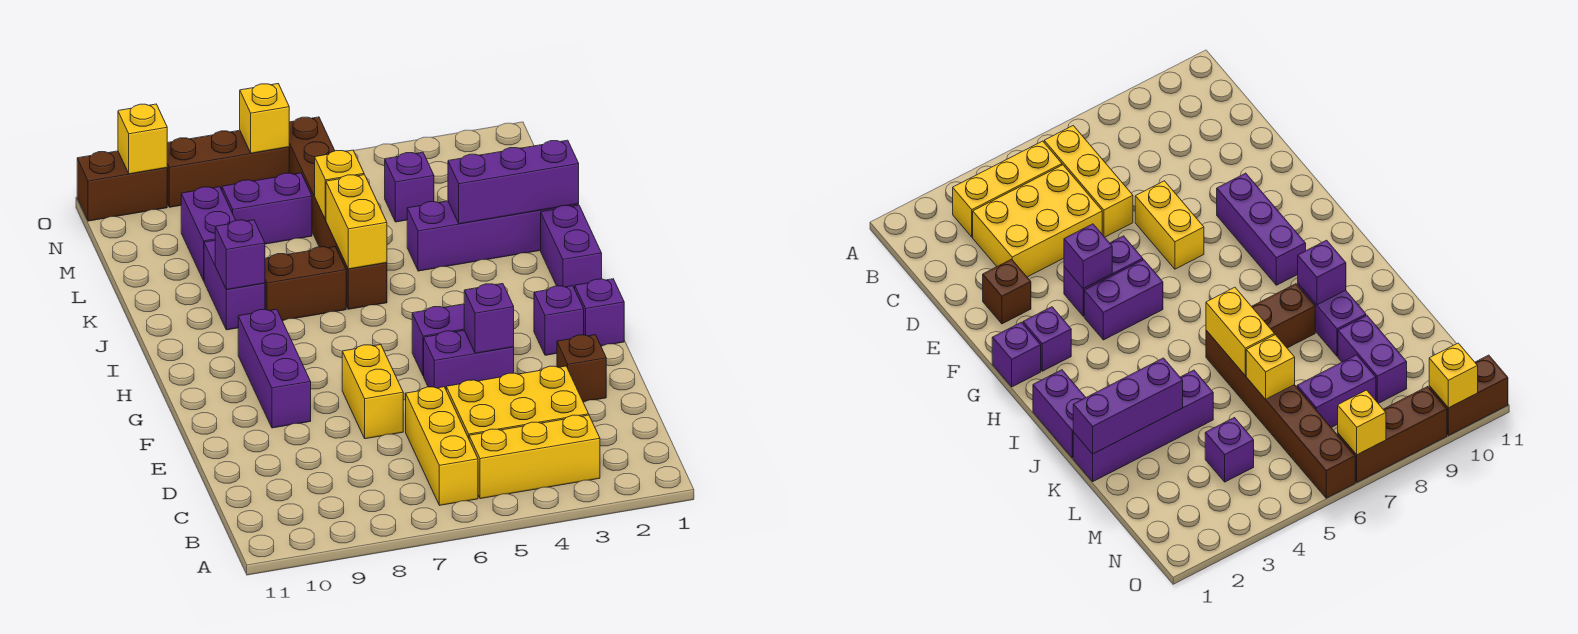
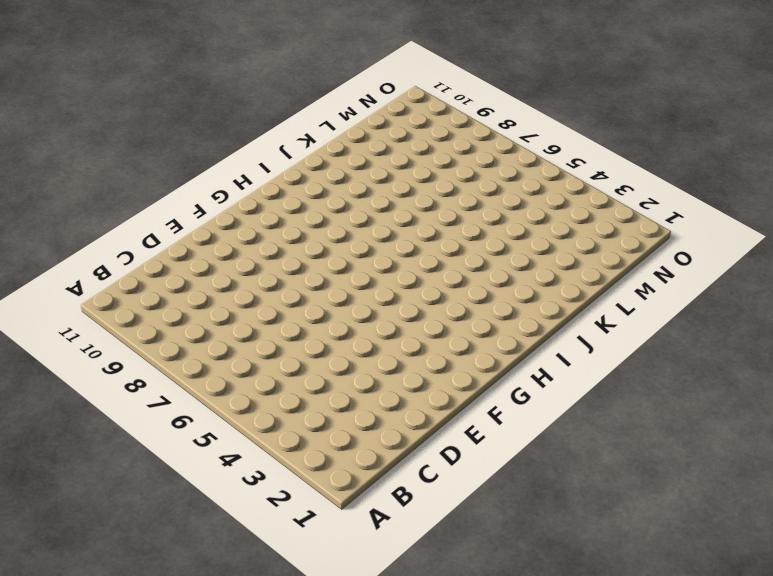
none -> yellow 1x3 brick [469,415,600,499]
none -> yellow 1x3 brick [406,387,478,505]
none -> yellow 2x3 brick [446,366,589,438]

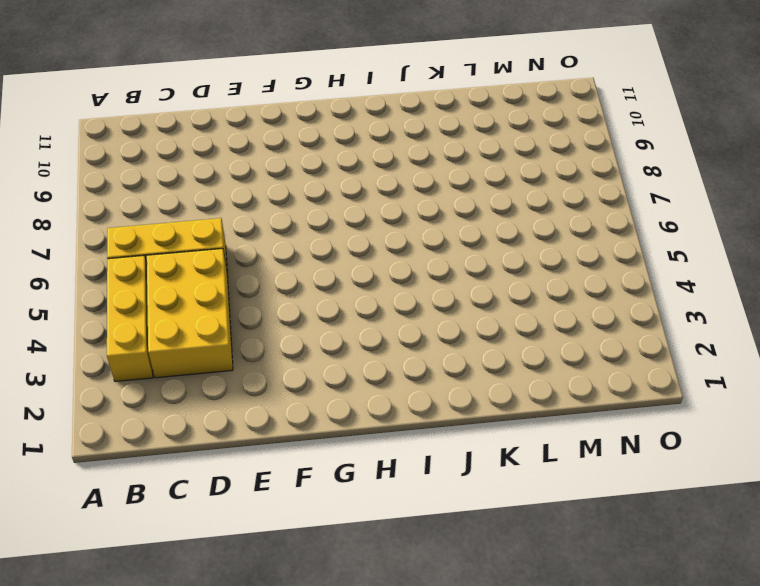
none -> brown 1x1 brick [557,335,606,402]
none -> yellow 1x2 brick [342,345,403,439]
none -> purple 1x2 brick [424,331,514,389]

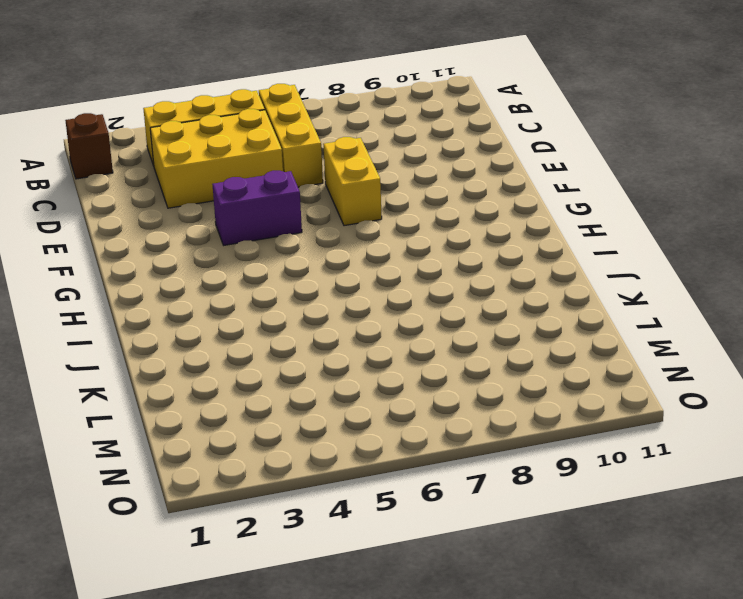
brown 1x1 brick [65,113,113,179] -> brown 1x1 brick moved to [557,335,606,402]
none -> purple 1x3 brick [238,309,311,428]
none -> purple 1x1 brick [575,279,624,346]
none -> purple 1x1 brick [534,286,584,355]

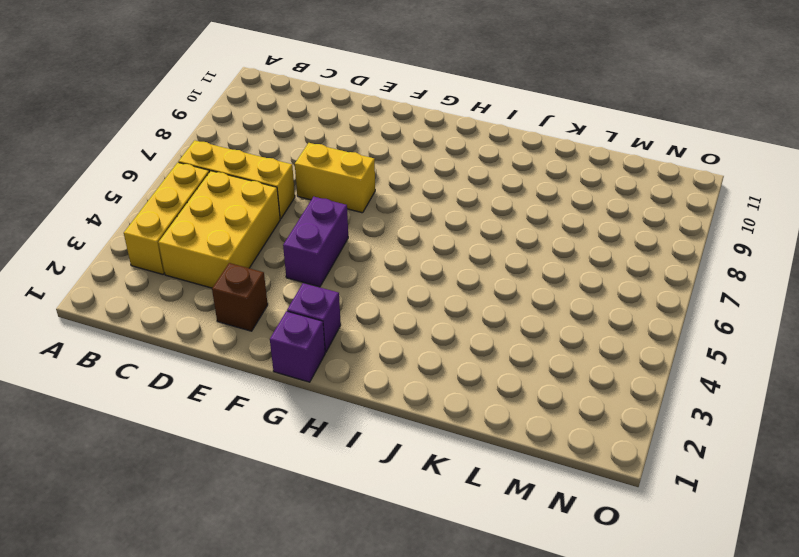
none -> purple 1x3 brick [238,309,311,428]
none -> purple 1x2 brick [412,304,464,376]
none -> purple 1x2 brick [541,205,602,289]

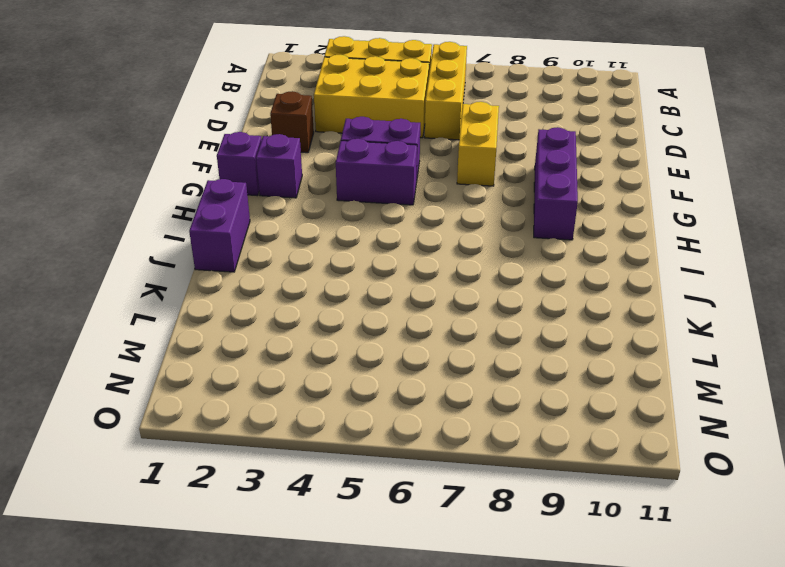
none -> brown 1x6 brick [289,117,387,309]
none -> brown 1x2 brick [265,247,346,321]
none -> purple 1x2 brick [204,240,265,330]

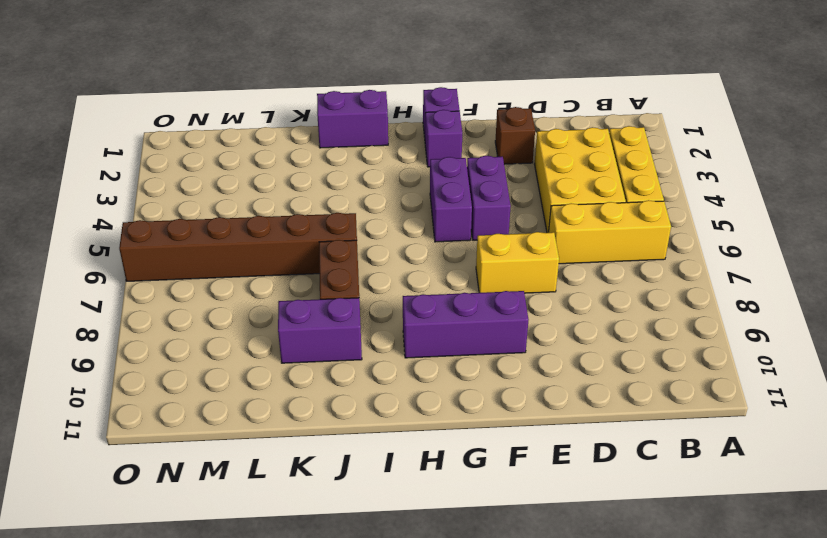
none -> purple 1x4 brick [407,201,579,271]
none -> purple 1x2 brick [181,187,236,281]
none -> purple 1x1 brick [385,152,434,222]

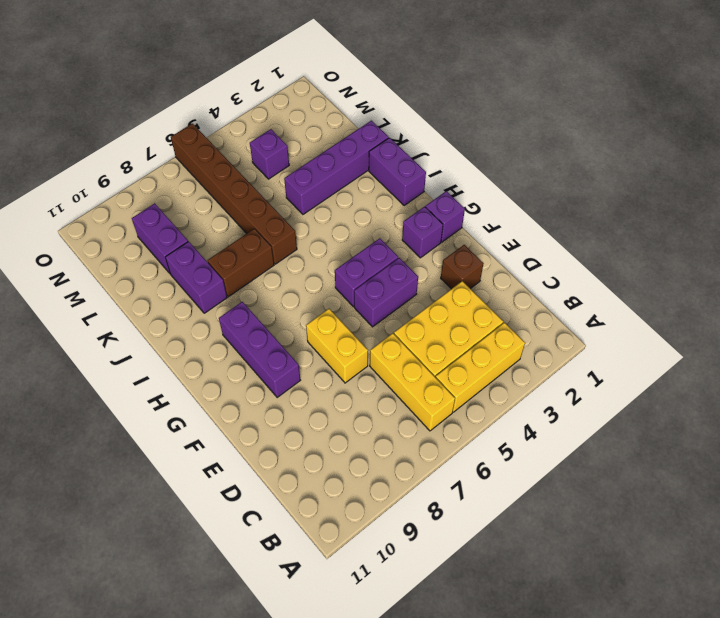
none -> purple 1x2 brick [222,173,312,244]
none -> brown 1x3 brick [167,130,289,207]
none -> brown 1x2 brick [77,151,167,221]

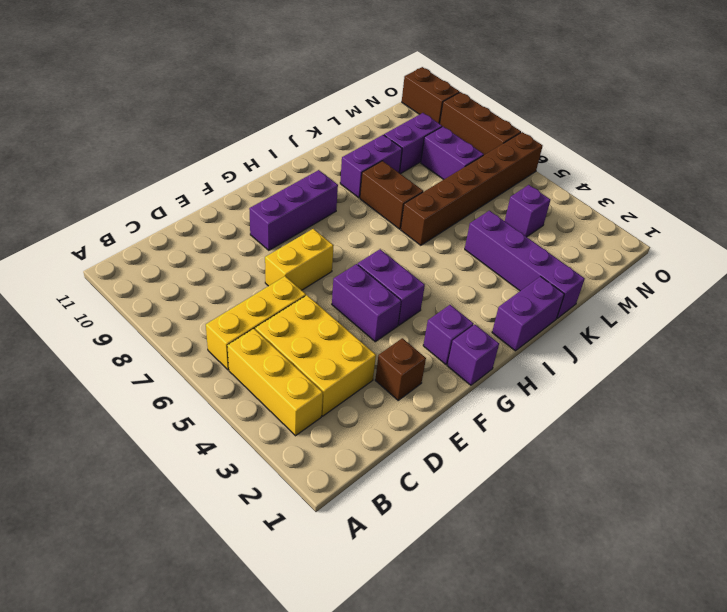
none -> purple 1x1 brick [464,284,514,353]
none -> yellow 1x2 brick [326,175,387,269]
none -> purple 1x1 brick [215,220,265,290]

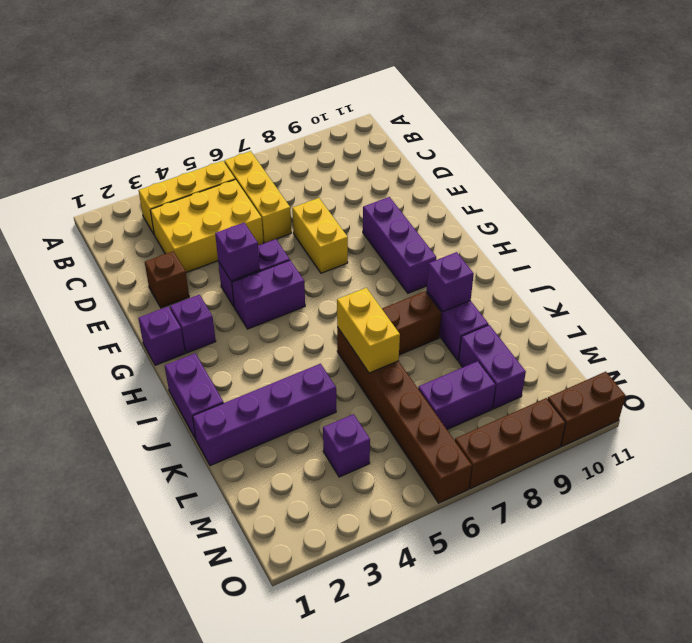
none -> purple 1x3 brick [448,140,579,224]
none -> yellow 1x1 brick [315,150,364,220]
none -> yellow 1x1 brick [240,84,289,153]

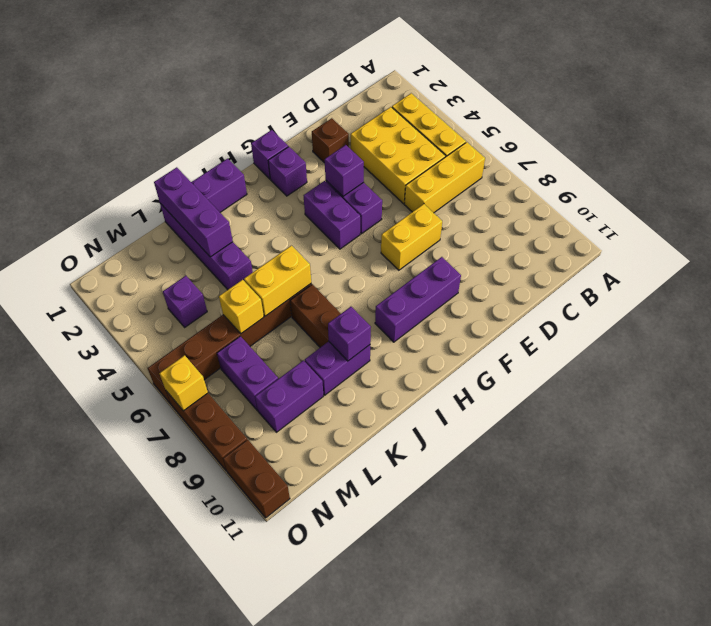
none -> yellow 1x1 brick [118,104,167,174]

